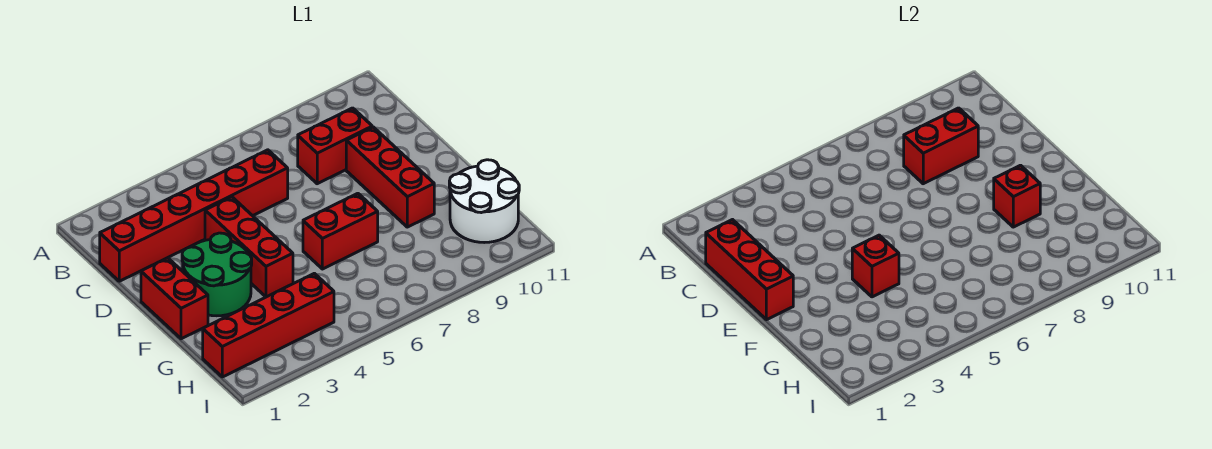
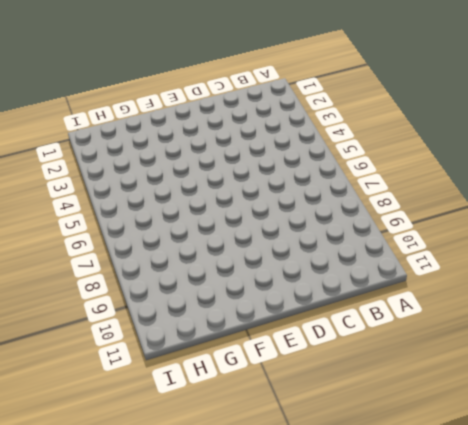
none -> red 1x6 brick [100,150,288,281]
none -> red 1x2 brick [298,108,372,184]
none -> red 1x3 brick [205,197,293,297]

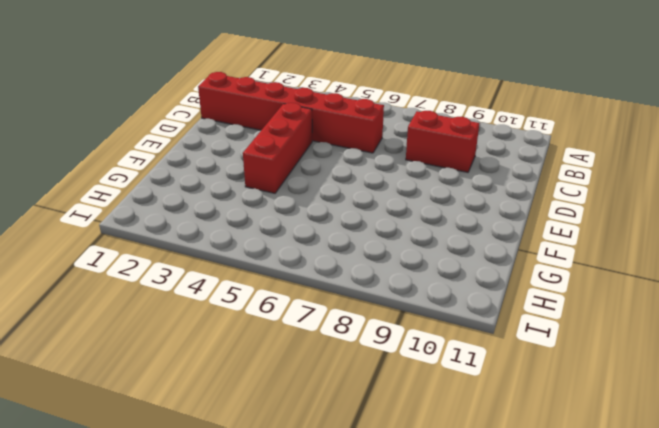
none -> red 1x3 brick [346,127,434,227]
none -> red 1x2 brick [141,258,208,339]
none -> green 2x2 round brick [182,233,252,316]

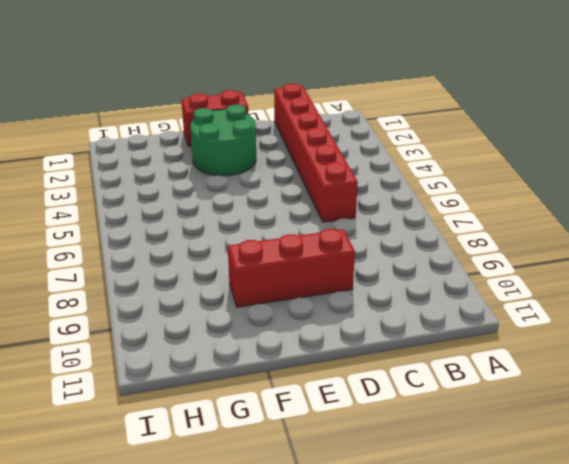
none -> red 1x2 brick [298,108,372,184]
none -> red 1x3 brick [205,197,293,297]
none -> red 1x2 brick [303,193,378,269]

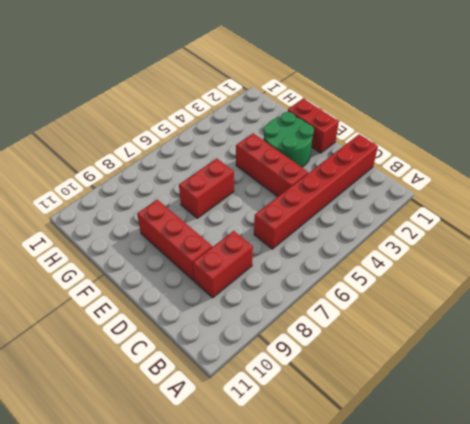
none -> white 2x2 round brick [449,160,519,243]
none -> red 1x4 brick [203,273,334,377]
none -> red 1x3 brick [706,220,793,320]

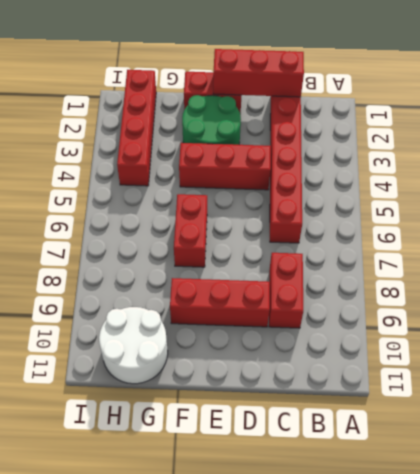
none -> red 1x2 brick [904,108,978,184]
none -> red 1x1 brick [852,235,899,297]
none -> red 1x1 brick [994,165,1040,227]

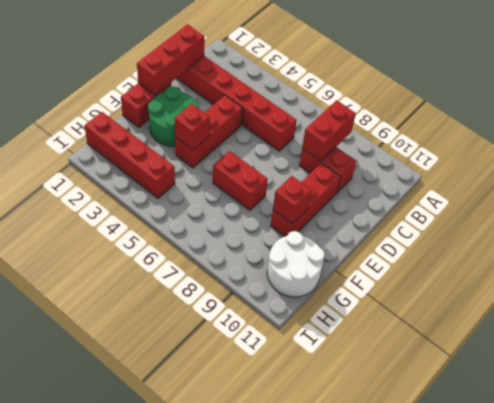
red 1x2 brick [302,100,356,161] -> red 1x2 brick turned to [904,108,978,184]

